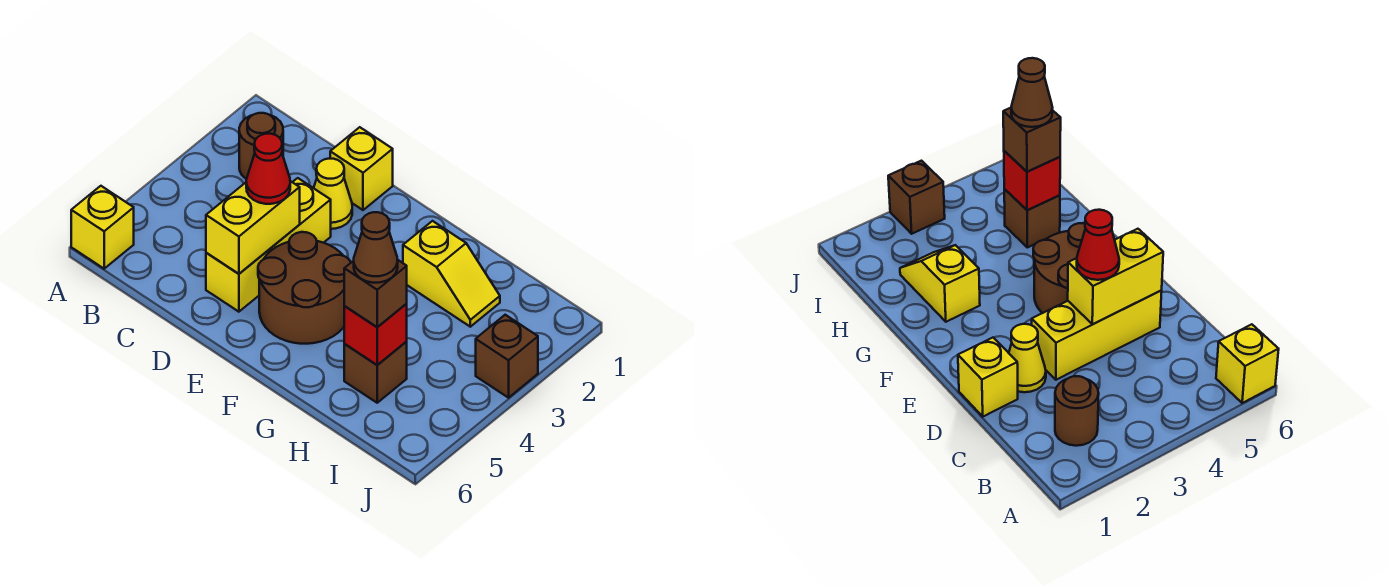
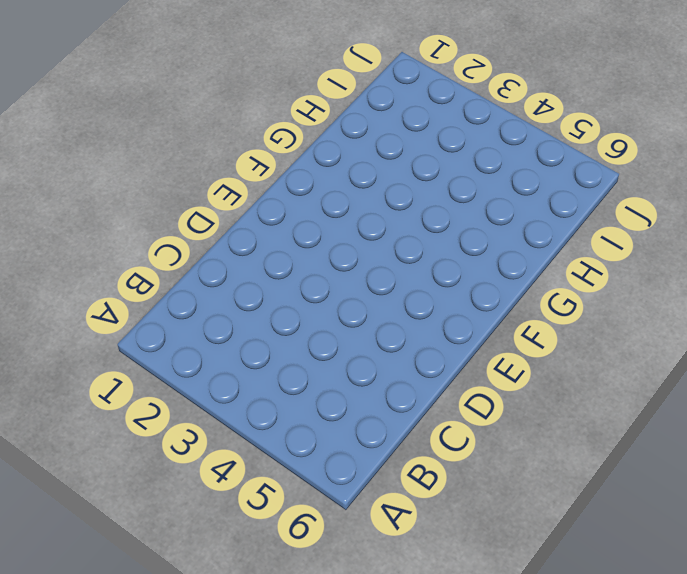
none -> yellow 1x1 brick [71,186,134,269]
none -> brown 1x1 round brick [239,113,283,179]
none -> yellow 1x1 brick [330,127,393,210]

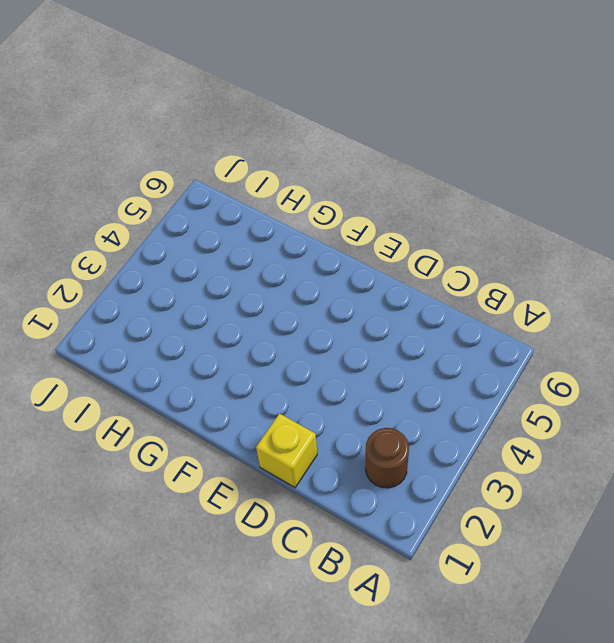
none -> yellow 1x1 brick [71,186,134,269]
none -> yellow 1x1 cone [314,159,352,229]
none -> yellow 1x3 brick [206,178,331,312]

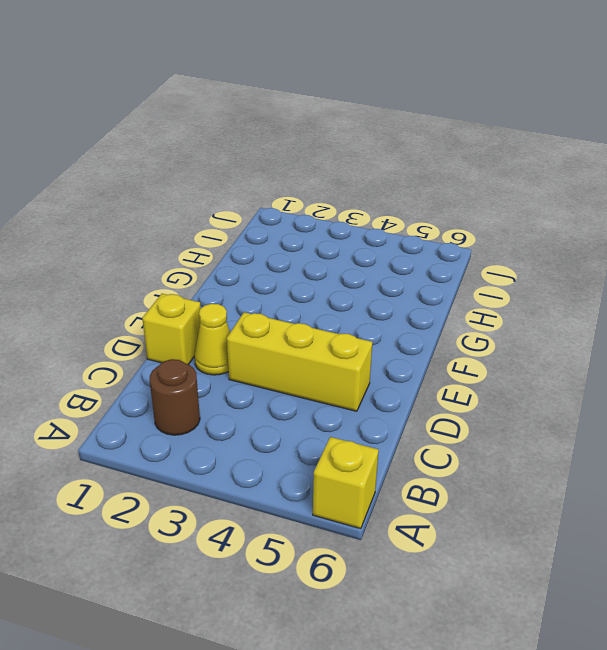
none -> brown 2x2 round brick [258,232,351,344]
none -> yellow 1x2 slope [403,221,500,327]
none -> brown 1x1 brick [344,342,407,403]

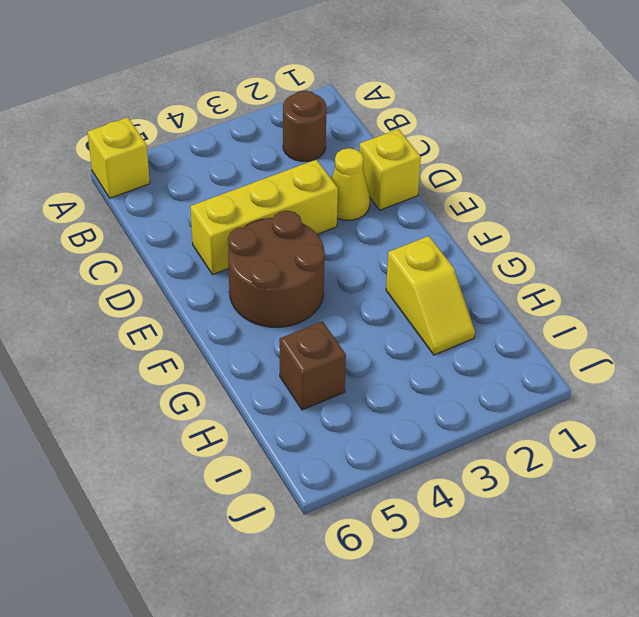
none -> brown 1x1 brick [476,315,538,398]
none -> yellow 1x2 brick [206,181,300,274]
none -> red 1x1 brick [344,303,407,365]

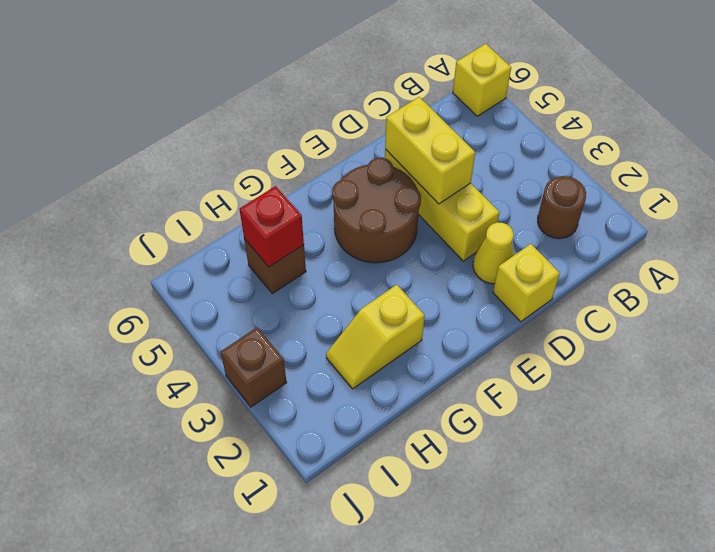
none -> red 1x1 cone [246,134,290,204]
none -> brown 1x1 brick [344,260,407,327]
none -> brown 1x1 cone [354,212,398,283]

